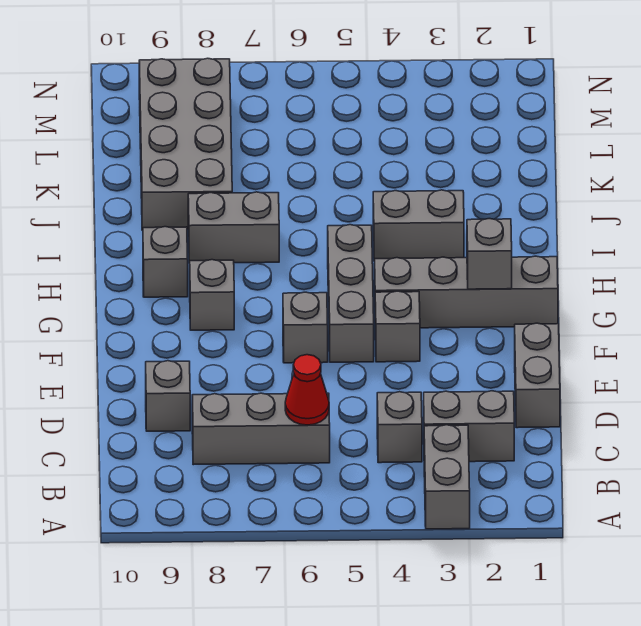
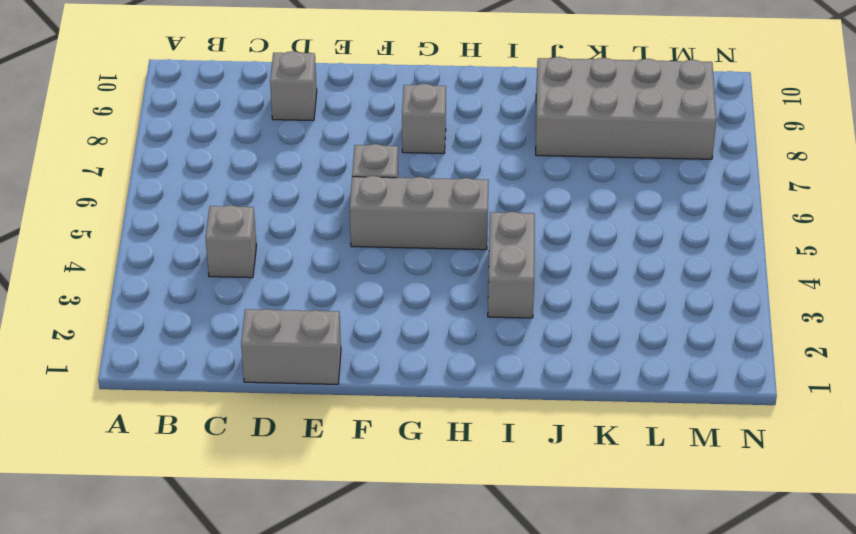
none -> grey 1x2 brick [424,425,470,529]
none -> grey 1x2 brick [424,391,514,462]
none -> grey 1x3 brick [192,393,330,465]

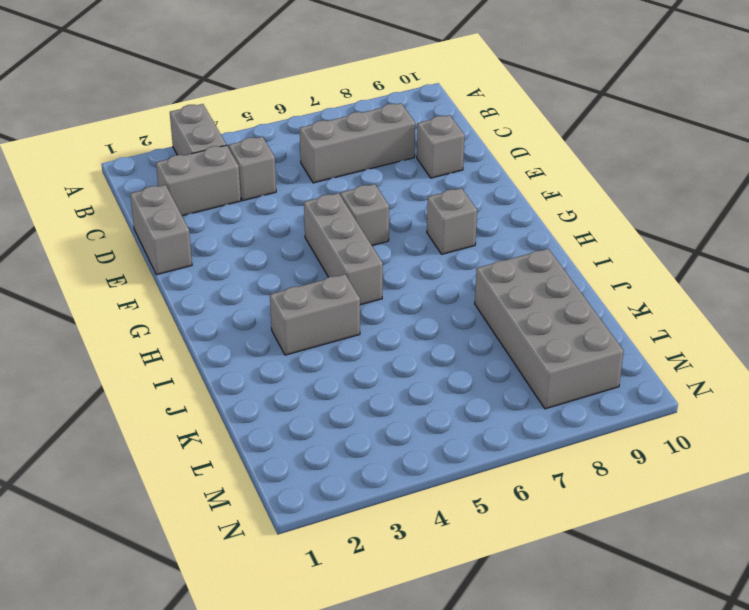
none -> grey 1x1 brick [375,291,420,362]
none -> grey 1x4 brick [375,256,558,328]
none -> grey 1x1 brick [143,227,188,297]

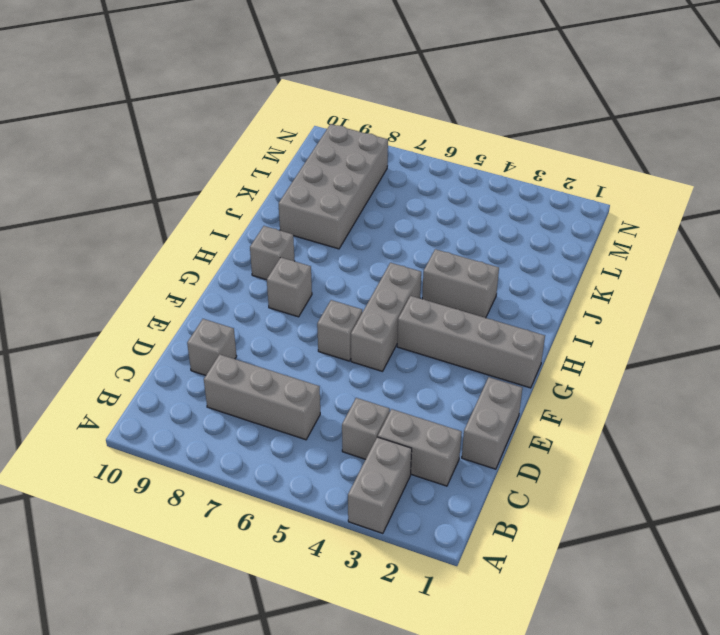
none -> grey 1x1 brick [375,291,420,362]
none -> grey 1x2 brick [188,192,279,263]
none -> red 1x1 cone [285,355,329,425]

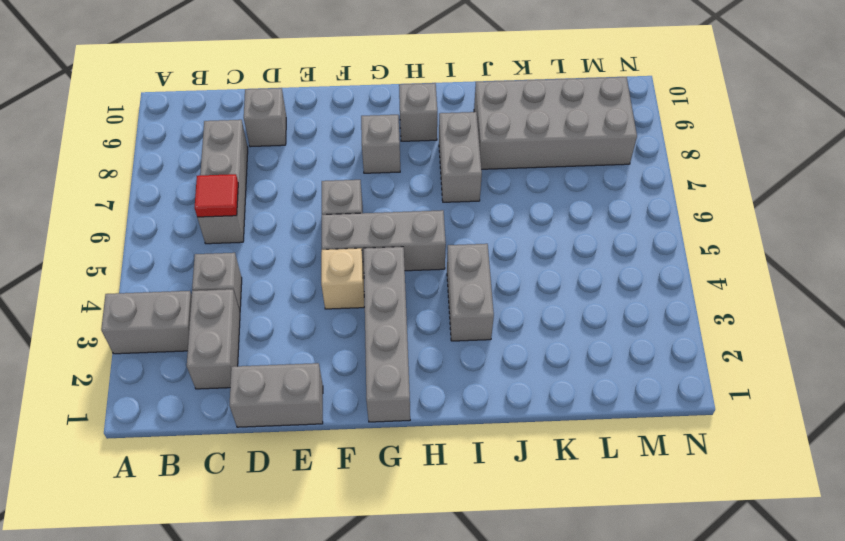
red 1x1 tile [194,174,238,217] -> red 1x1 cone [285,355,329,425]
tan 1x1 brick [321,248,364,309] -> grey 1x1 brick [375,291,420,362]
none -> grey 1x1 brick [467,219,512,289]

